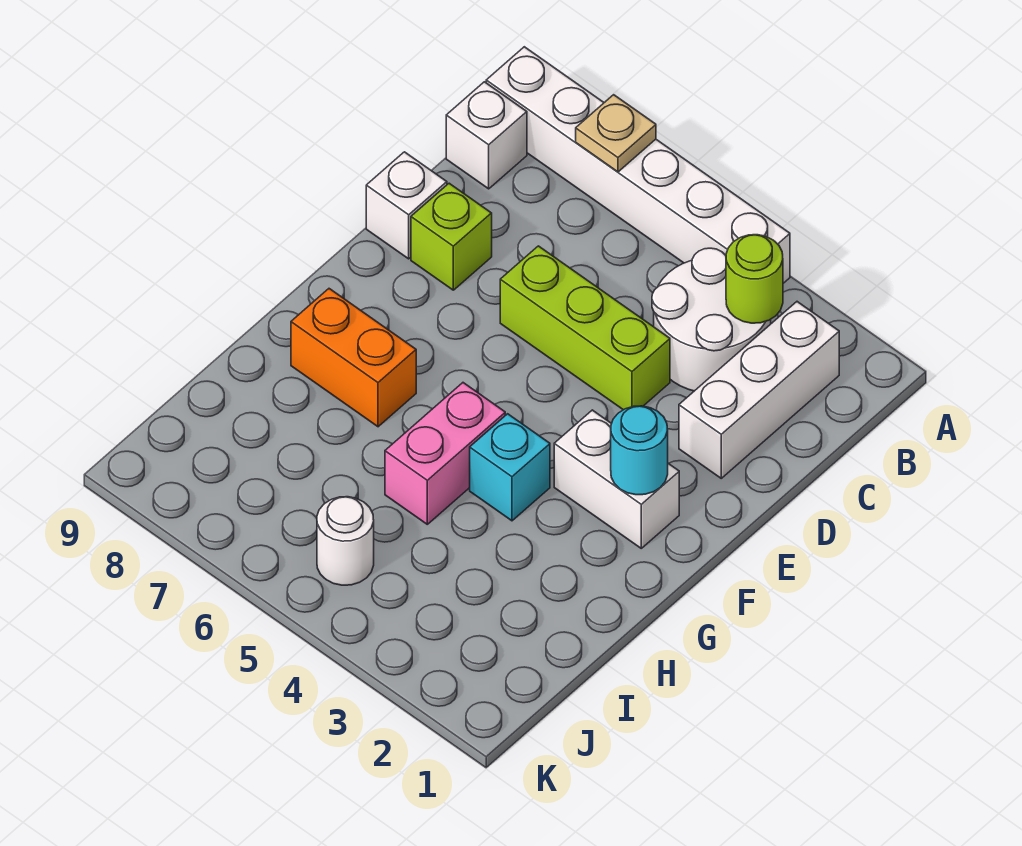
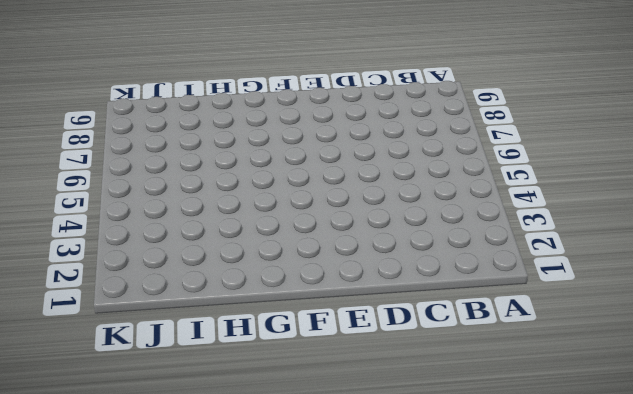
none -> white 1x6 brick [486,47,790,283]
none -> white 1x3 brick [679,302,839,478]
none -> white 2x2 round brick [652,248,771,391]

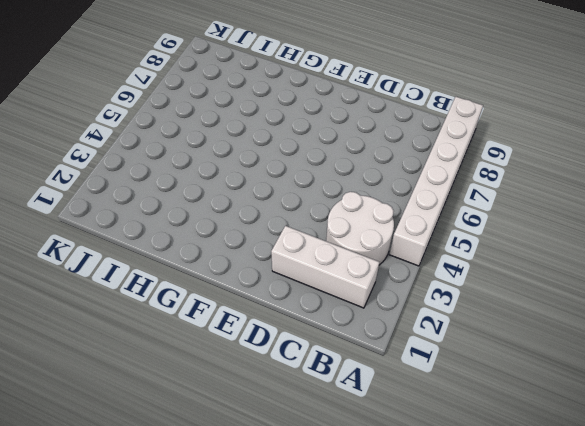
none -> white 1x1 brick [446,82,527,189]
none -> lime 1x3 brick [500,246,670,410]
none -> lime 1x1 brick [411,183,492,290]

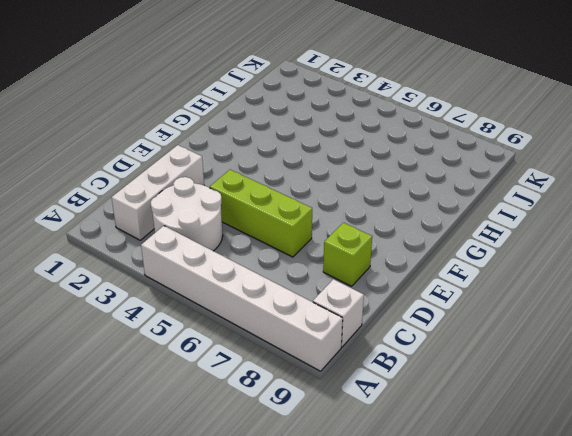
none -> white 1x1 brick [366,152,447,259]
none -> white 1x2 brick [554,410,679,548]
none -> cyan 1x1 brick [470,414,550,521]

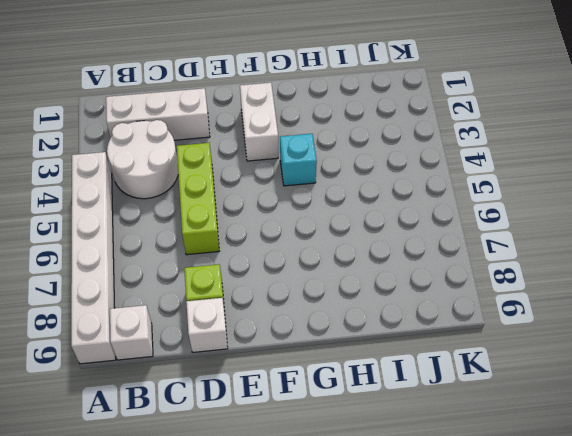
none -> pink 1x2 brick [385,383,505,524]
none -> orange 1x2 brick [291,289,416,427]
none -> white 1x1 round brick [317,497,374,585]

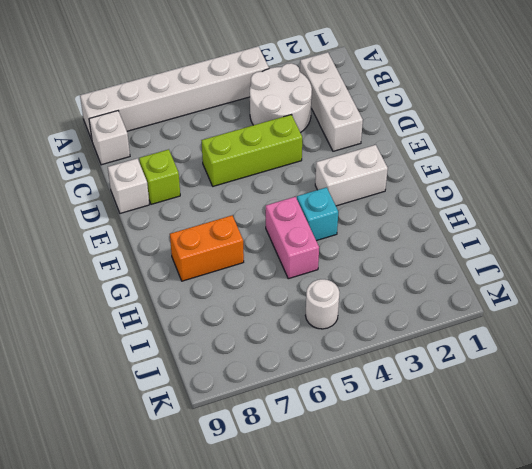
none -> tan 1x1 plate [576,95,656,172]
none -> lime 1x1 round brick [726,235,783,323]
none -> cyan 1x1 round brick [611,406,668,495]

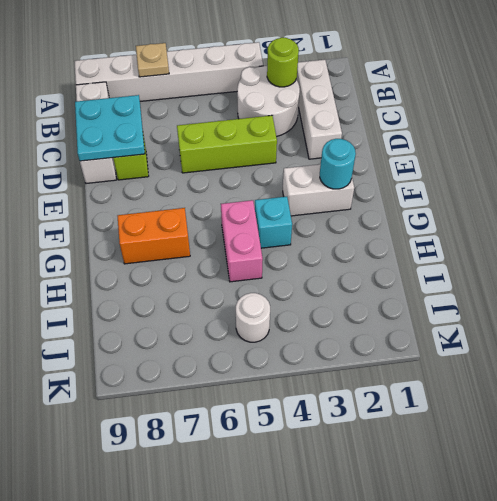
cyan 2x2 plate [75,95,145,161] -> none

